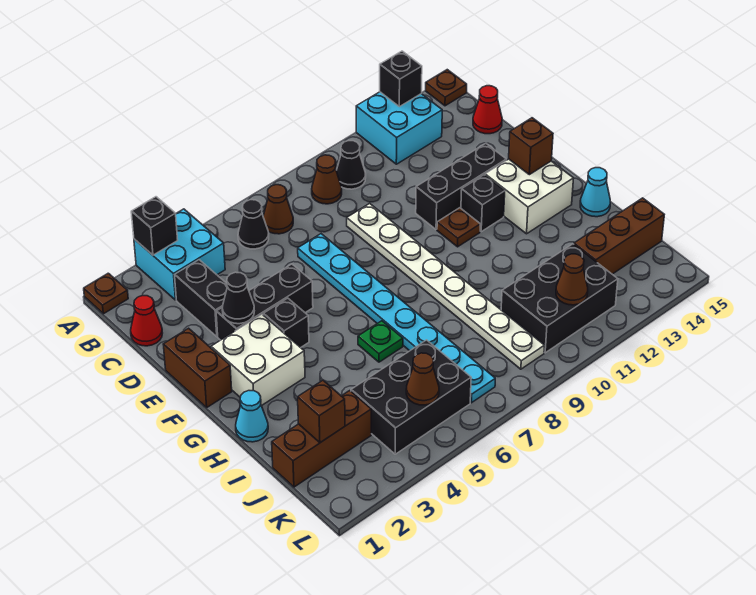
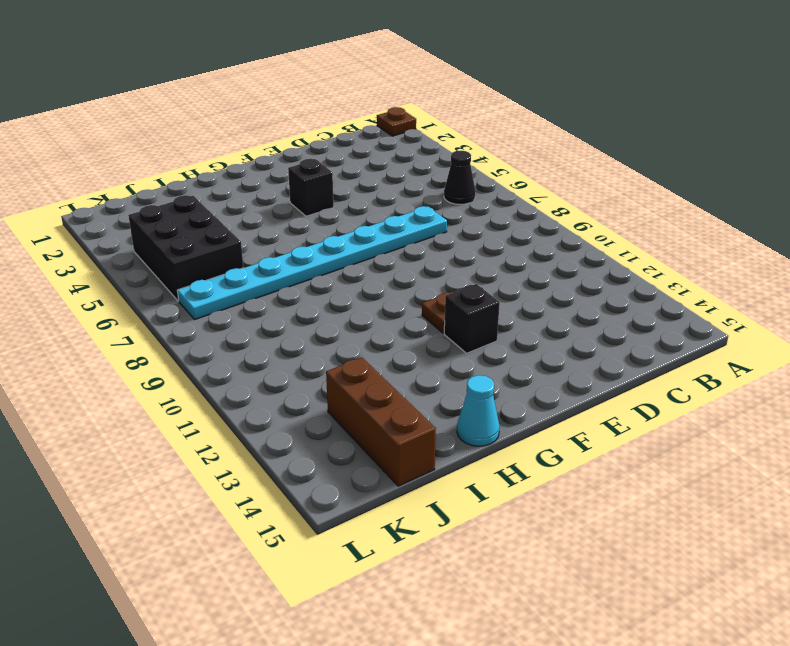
none -> cyan 2x2 brick [134,209,225,300]
none -> cyan 2x2 brick [356,92,442,164]
none -> brown 1x1 plate [426,70,467,106]
none -> brown 1x1 cone [263,185,293,234]

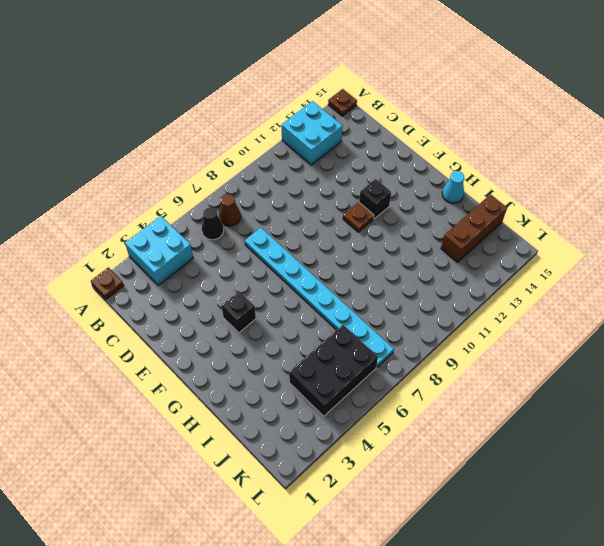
none -> brown 1x1 cone [312,155,342,204]
none -> black 1x1 cone [336,141,366,189]
none -> red 1x1 cone [131,296,162,346]
none -> black 1x2 brick [175,260,227,337]

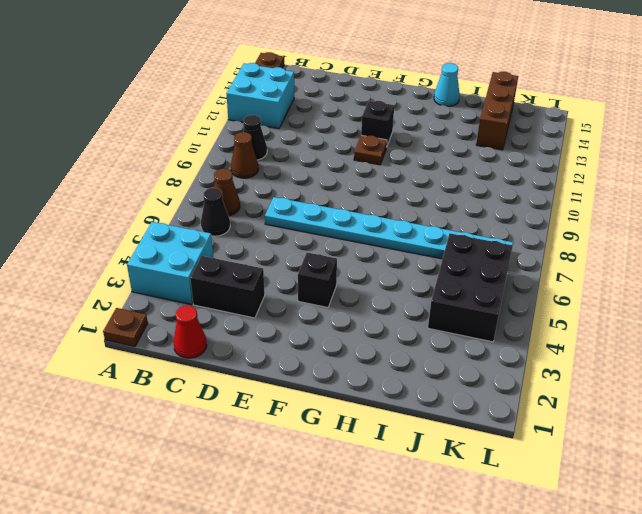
none -> red 1x1 cone [473,86,502,134]
none -> white 1x8 plate [347,203,545,369]
none -> brown 1x2 brick [163,328,232,407]
none -> black 1x3 brick [216,264,313,340]

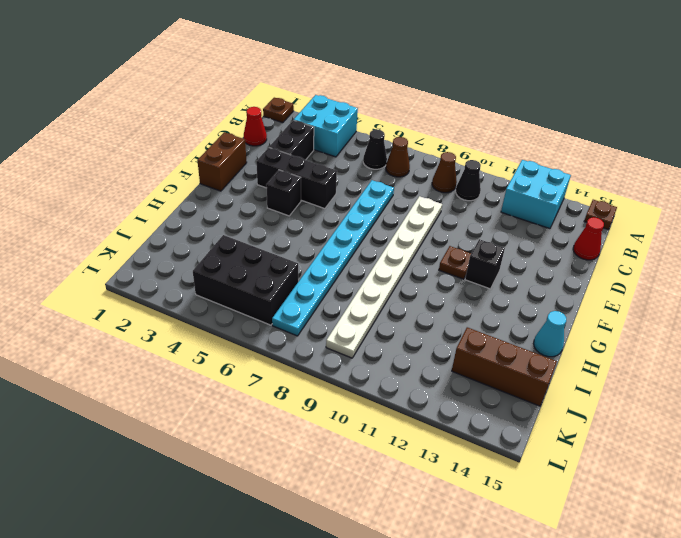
none -> black 1x3 brick [416,143,506,229]
none -> white 2x2 brick [211,315,305,406]
none -> white 2x2 brick [485,159,574,234]
none -> cyan 1x1 cone [236,391,268,442]

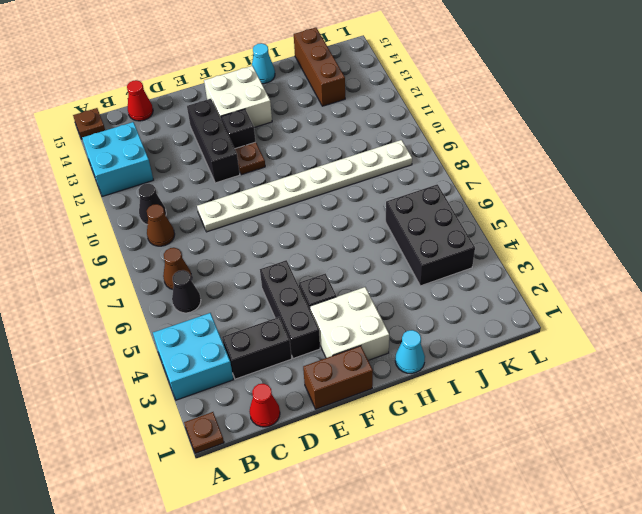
none -> cyan 1x8 plate [298,234,495,403]
none -> green 1x1 plate [358,321,403,362]
none -> brown 1x3 brick [272,391,371,487]
none -> black 2x3 brick [501,244,618,353]

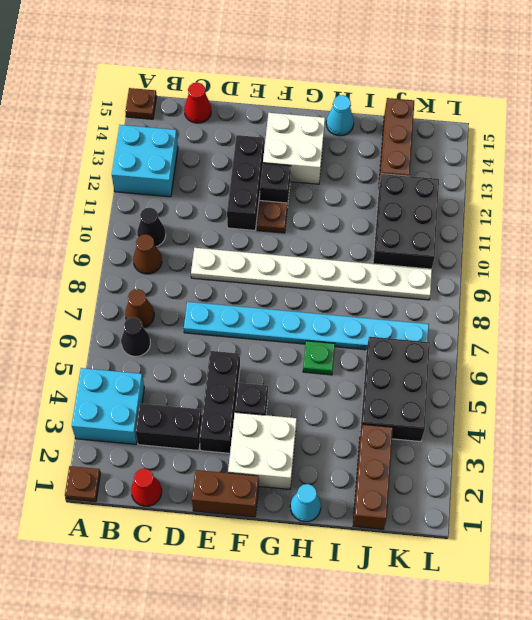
none -> black 1x1 brick [131,197,178,255]
none -> black 1x1 brick [380,51,422,107]
none -> black 1x1 cone [222,272,254,324]
none -> brown 1x1 brick [509,118,553,175]

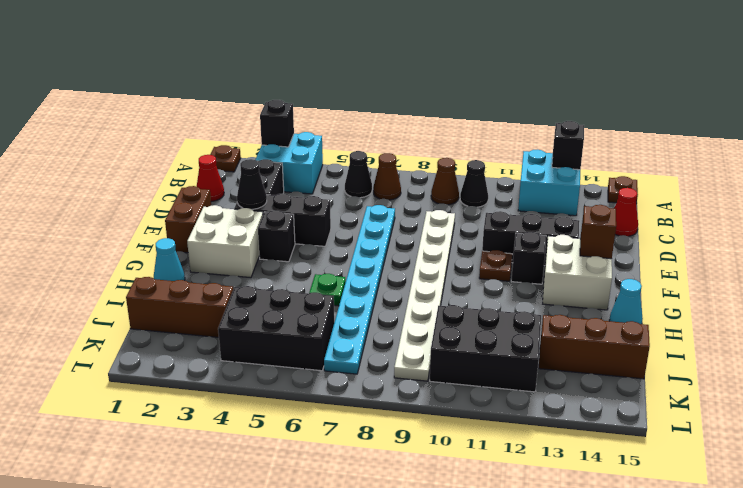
none -> brown 1x1 brick [298,380,345,443]
none -> brown 1x1 cone [406,353,439,405]
none -> brown 1x1 cone [556,254,588,305]

